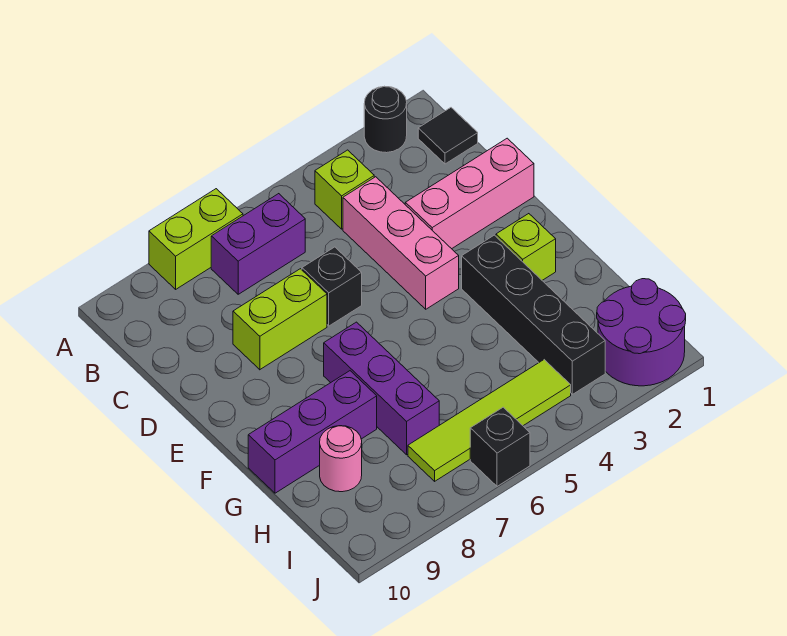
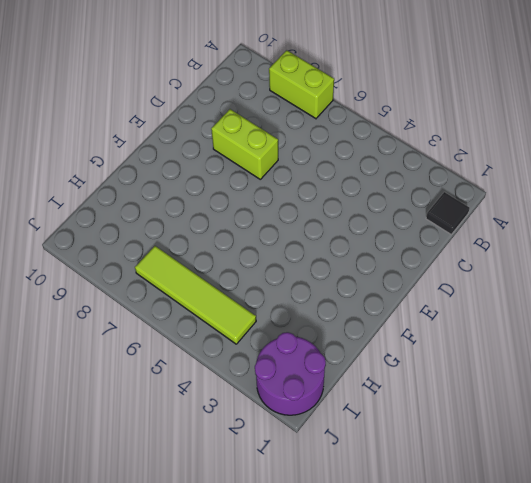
none -> black 1x1 round brick [364,86,407,153]
none -> lime 1x1 brick [315,150,374,229]
none -> purple 1x2 brick [211,194,305,294]

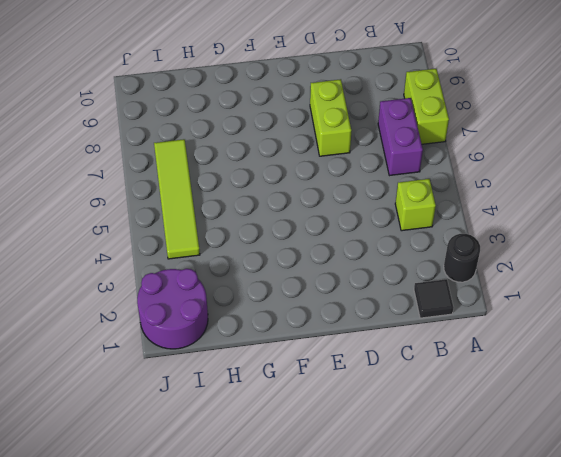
none -> pink 1x3 brick [343,177,459,309]
none -> pink 1x3 brick [405,138,534,249]
none -> black 1x1 brick [302,247,362,326]

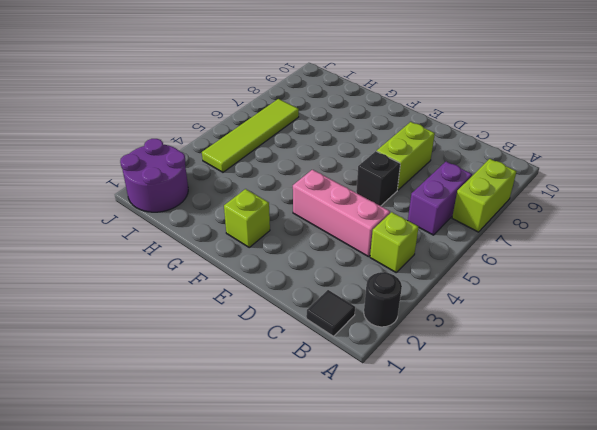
none -> pink 1x3 brick [405,138,534,249]
none -> black 1x4 brick [462,235,605,394]
none -> purple 1x3 brick [324,322,439,455]

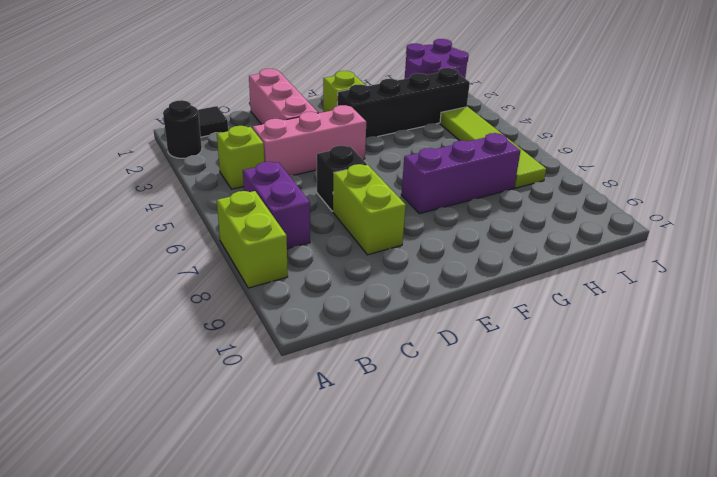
none -> purple 1x3 brick [248,371,377,493]
none -> pink 1x1 round brick [320,426,362,492]
none -> black 1x1 brick [470,407,530,486]

